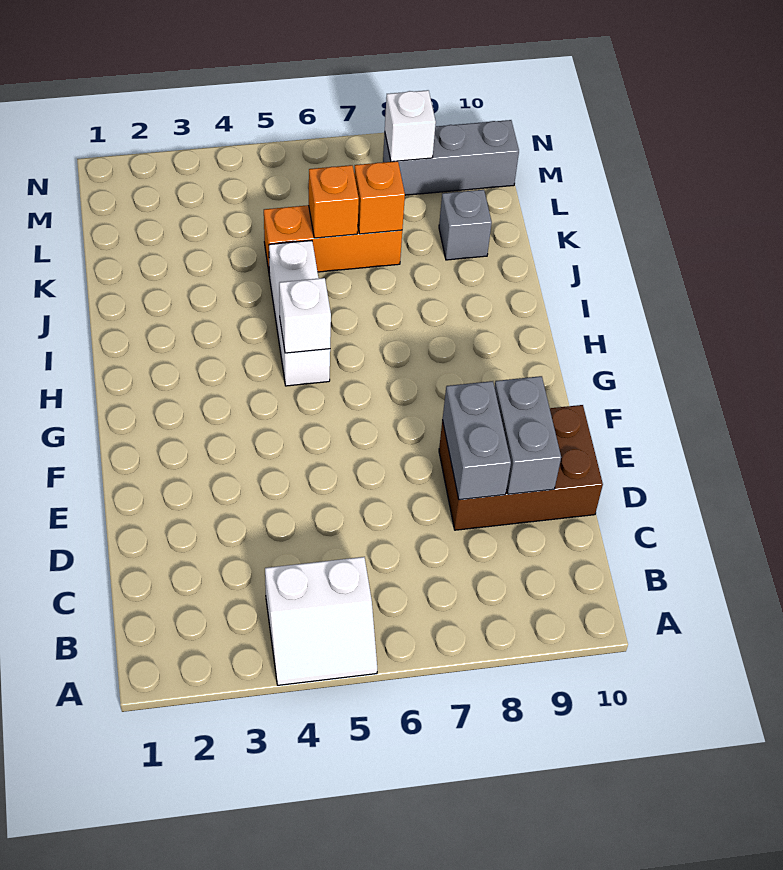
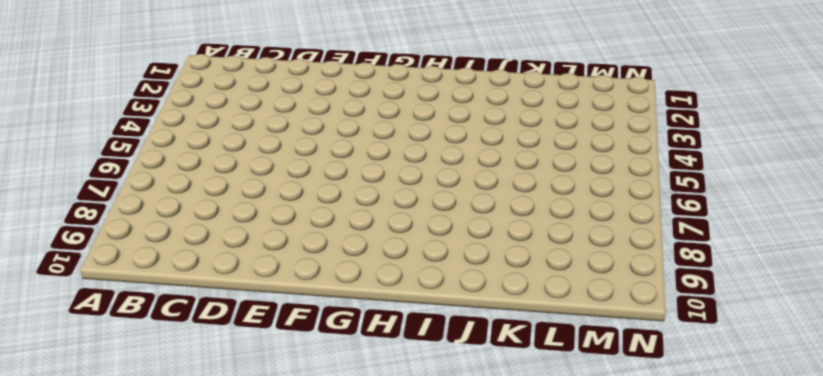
none -> white 2x2 slope [265,557,377,685]
none -> brown 2x3 brick [439,405,603,530]
none -> white 1x3 brick [269,240,330,386]

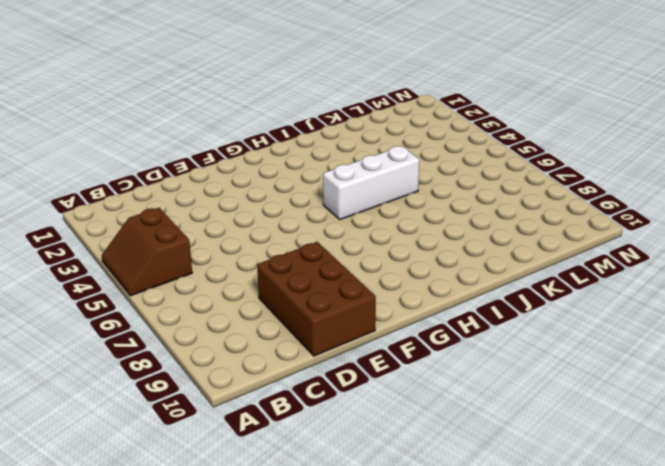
brown 2x2 slope [102,208,192,296] -> white 2x2 slope [265,557,377,685]
none -> orange 1x3 brick [264,205,402,276]
none -> grey 1x1 brick [439,190,492,260]
none -> grey 1x3 brick [383,120,519,195]

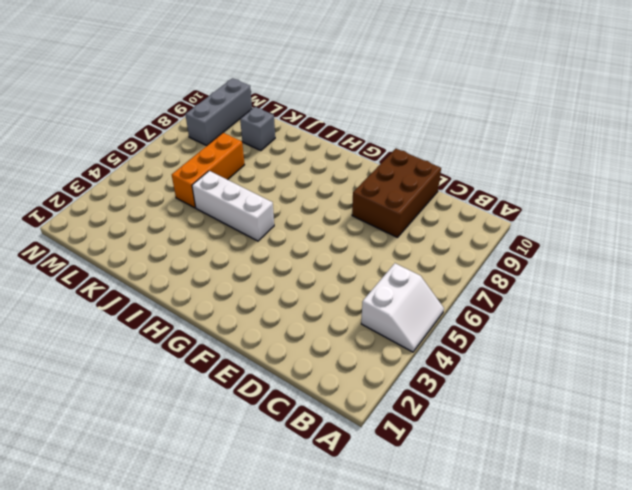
none -> grey 1x2 brick [443,381,511,500]
none -> grey 1x2 brick [495,376,561,494]
none -> white 1x1 brick [279,278,331,353]

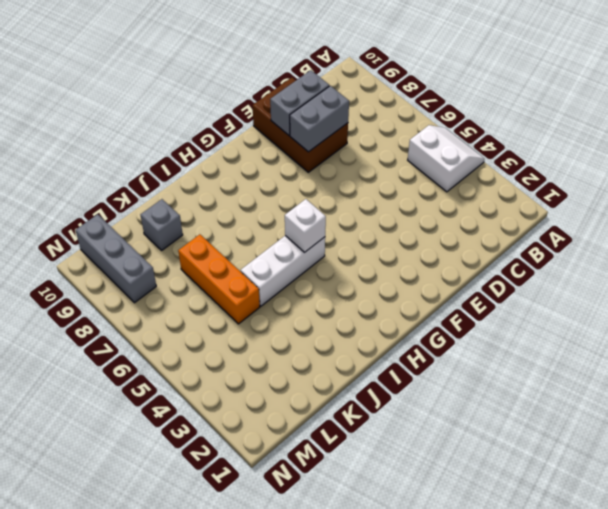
none -> orange 1x1 brick [309,165,359,238]
none -> orange 1x1 brick [354,161,405,234]
none -> white 1x1 brick [385,90,436,162]

